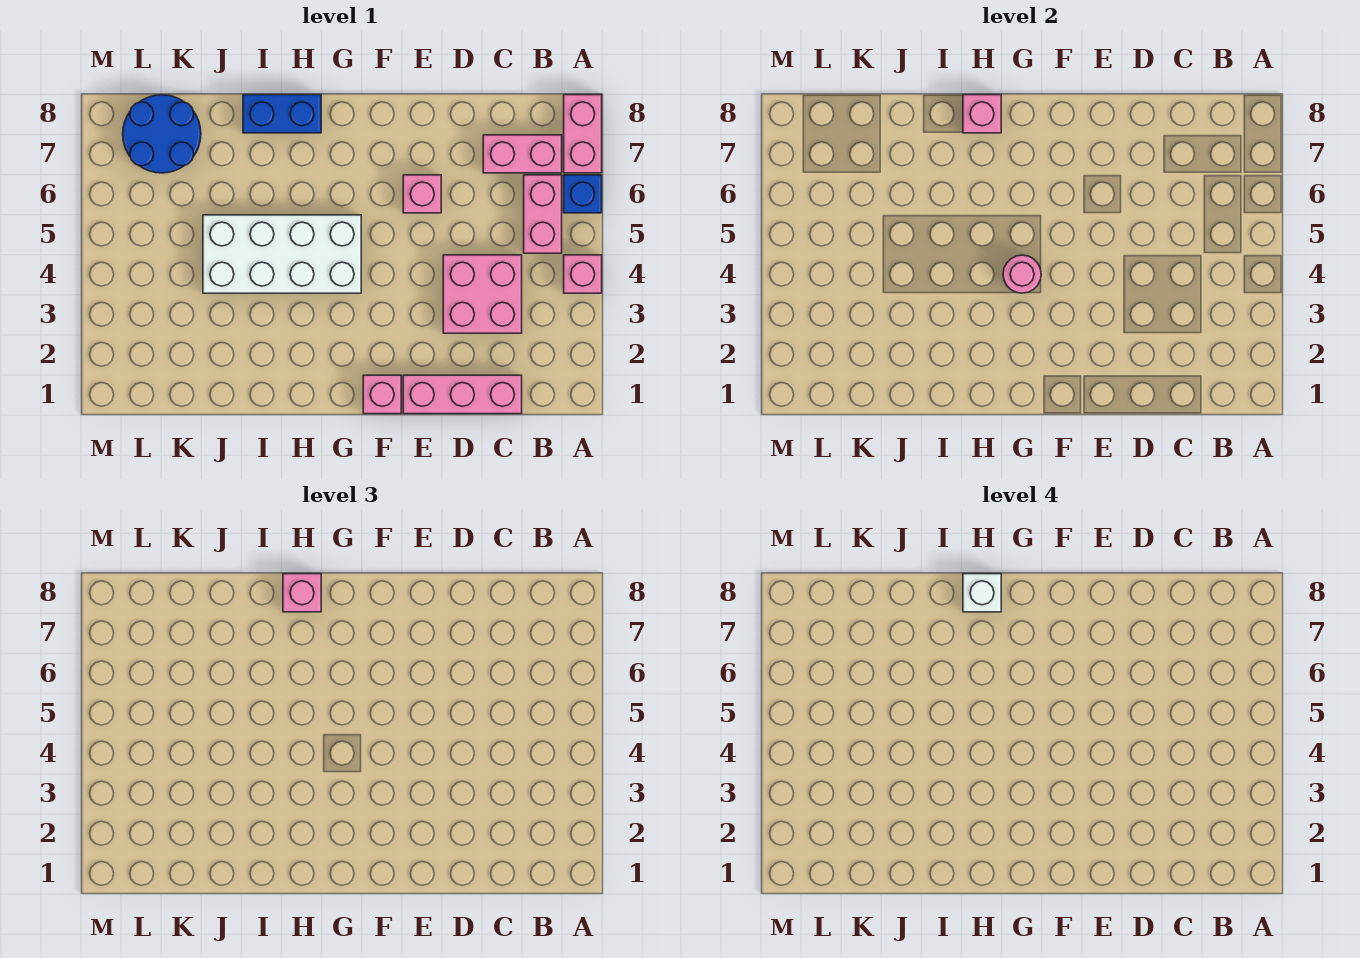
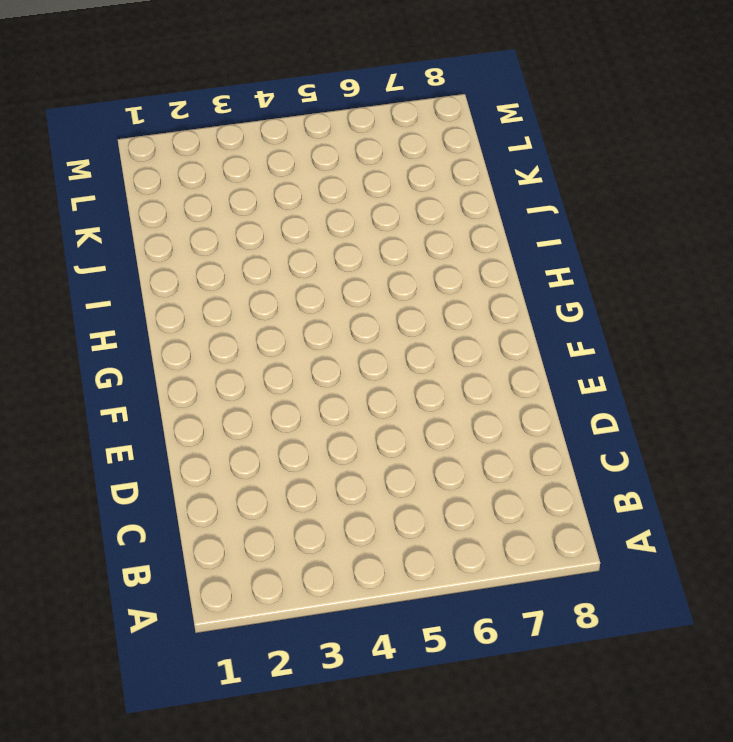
none -> pink 1x1 brick [564,255,602,293]
none -> blue 1x1 brick [564,175,602,213]
none -> pink 1x2 brick [564,95,602,173]

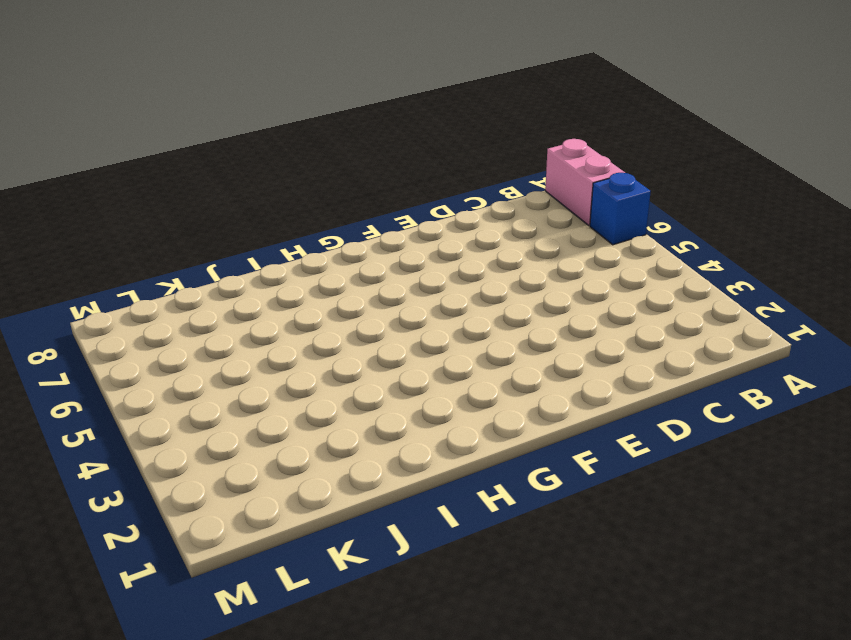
none -> pink 1x1 brick [564,255,602,293]
none -> pink 1x2 brick [524,175,562,253]
none -> pink 1x2 brick [483,135,562,173]

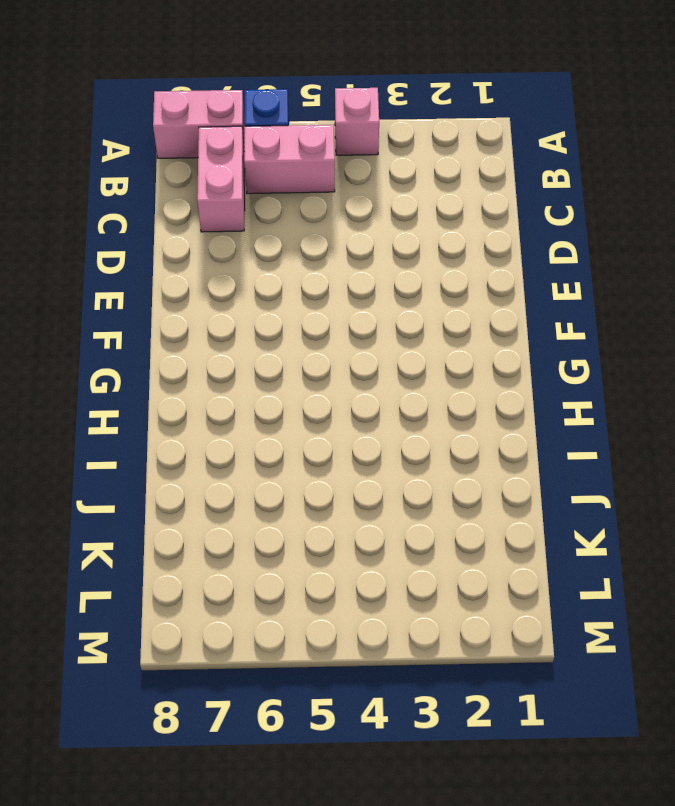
none -> pink 1x3 brick [403,375,522,414]
none -> pink 2x2 brick [443,255,522,333]
none -> pink 1x1 brick [403,175,441,213]

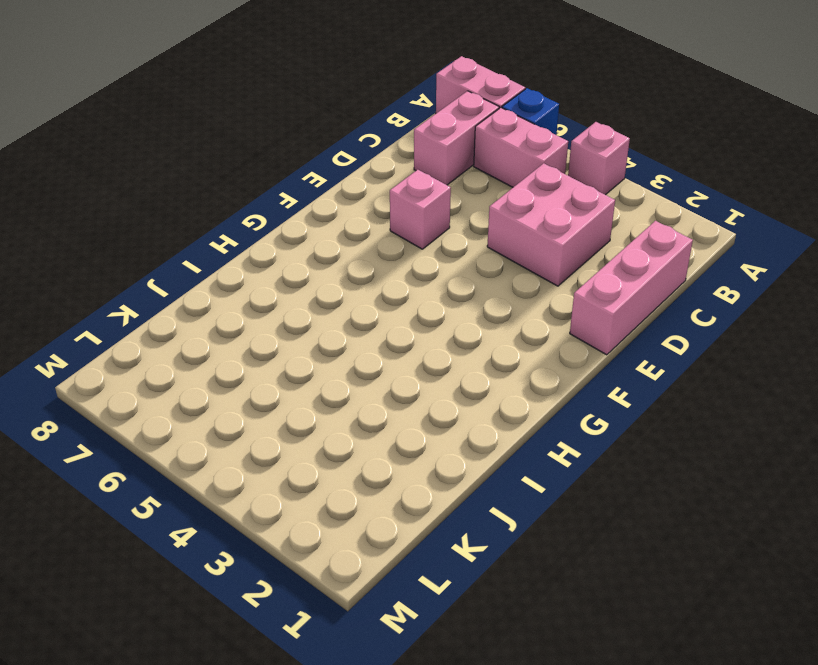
none -> pink 1x1 brick [363,375,401,414]
none -> white 2x4 brick [203,215,361,293]
none -> blue 1x2 brick [243,95,321,133]

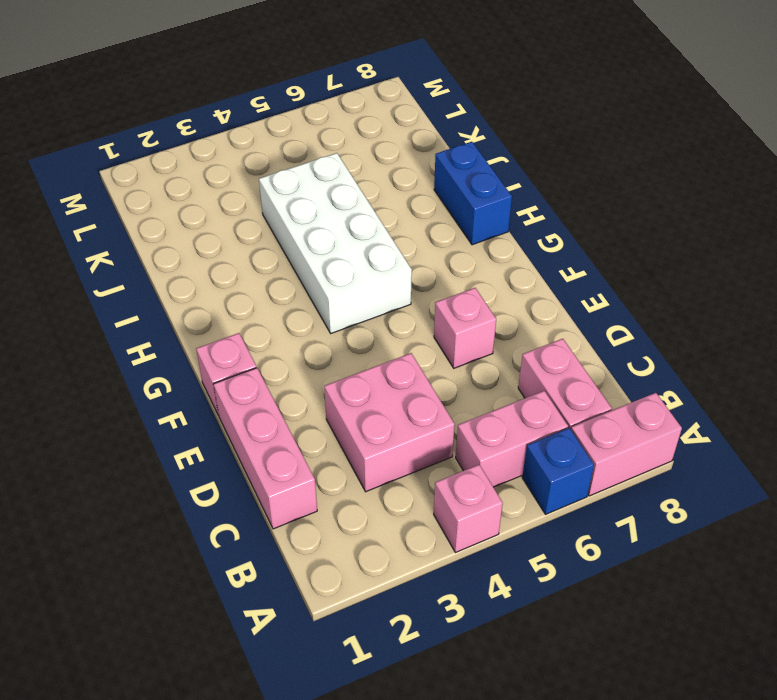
none -> blue 2x2 round brick [123,95,201,173]
none -> pink 1x1 round brick [1003,255,1041,293]
none -> pink 1x1 brick [963,95,1001,133]

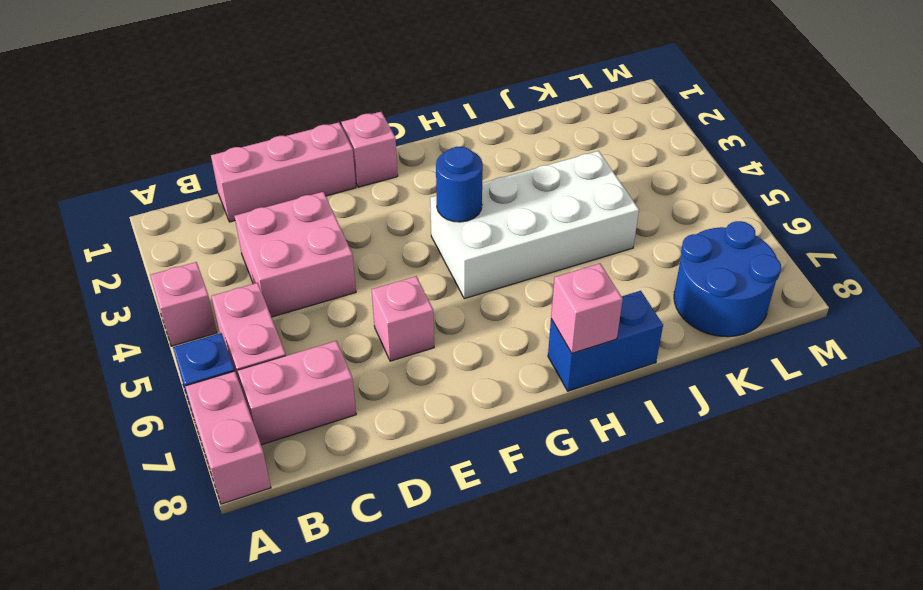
blue 1x1 round brick [436,147,483,222] -> pink 1x1 round brick [1003,255,1041,293]
none -> pink 1x1 brick [283,574,321,612]
none -> white 1x1 brick [963,574,1001,612]

